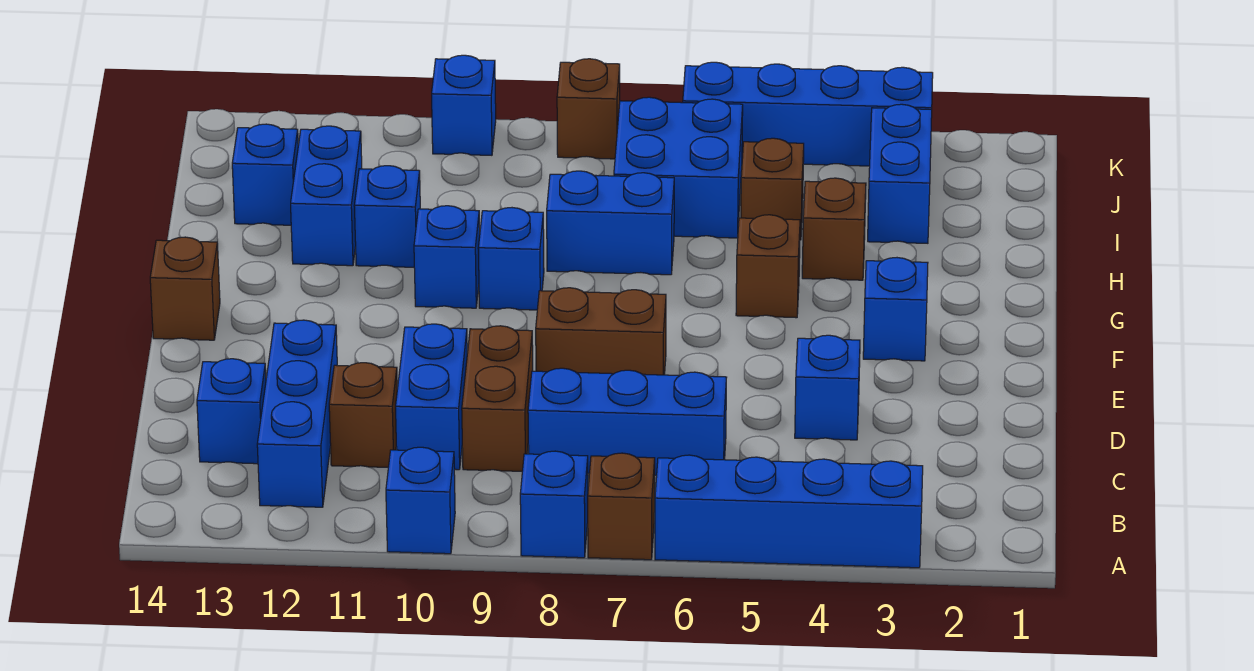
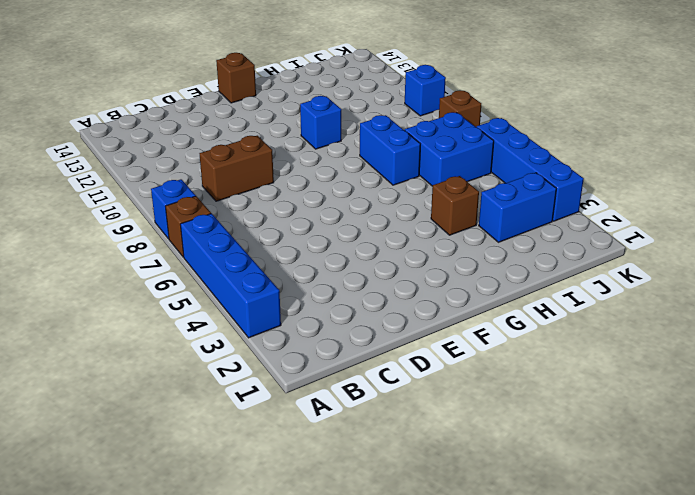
none -> blue 1x1 brick [386,447,455,554]
none -> blue 1x3 brick [257,320,337,507]
none -> blue 1x3 brick [528,368,727,475]

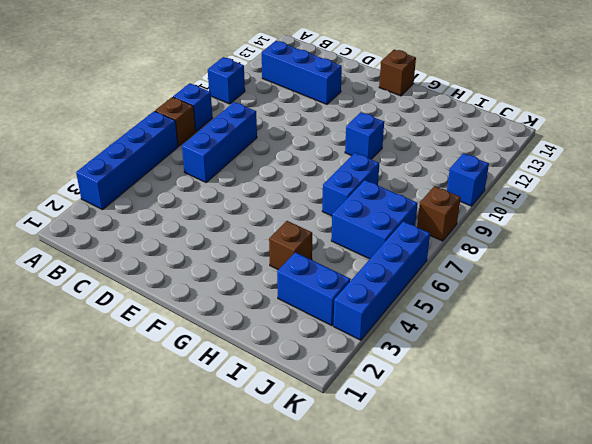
none -> brown 1x2 brick [462,326,533,471]
none -> blue 1x2 brick [396,324,467,470]
none -> brown 1x1 brick [329,363,397,467]

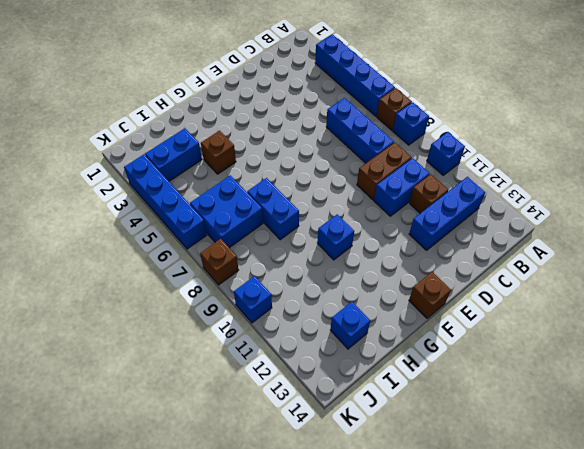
none -> blue 1x1 brick [197,359,266,464]
none -> blue 1x1 brick [795,335,860,440]
none -> brown 1x2 brick [536,288,666,375]

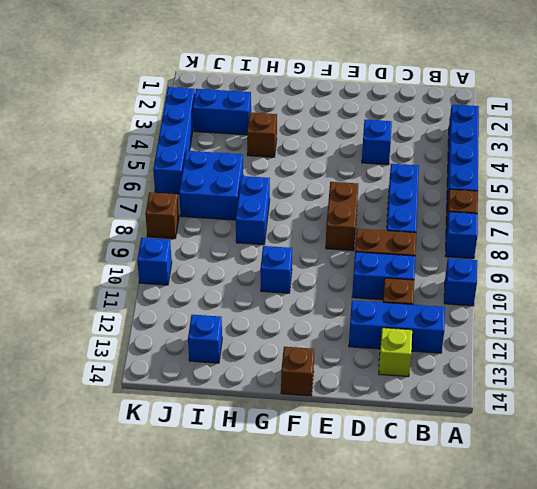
lime 1x1 brick [379,328,412,377] -> blue 1x1 brick [197,359,266,464]
none -> blue 1x1 brick [863,258,928,361]
none -> brown 1x1 brick [736,215,800,318]
none -> blue 1x1 brick [478,208,544,310]

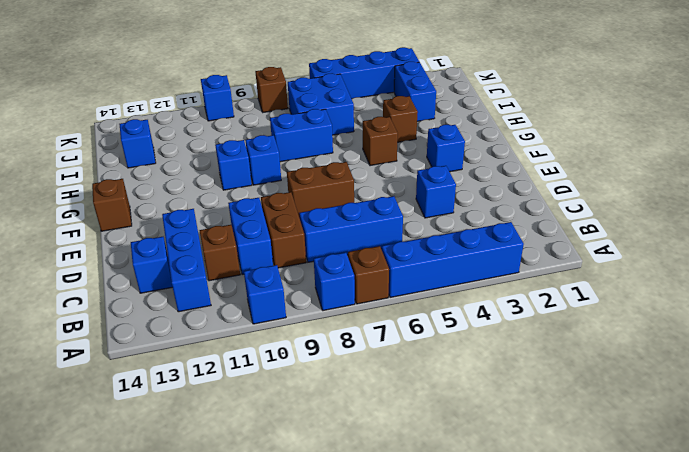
none -> blue 1x1 brick [354,166,420,267]
none -> blue 1x2 brick [291,126,362,266]
none -> brown 1x1 brick [741,138,804,240]

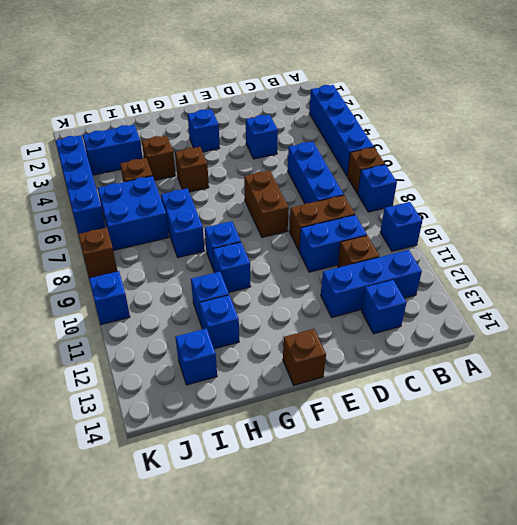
blue 1x1 brick [199,295,239,349] -> blue 1x2 brick [291,126,362,266]

